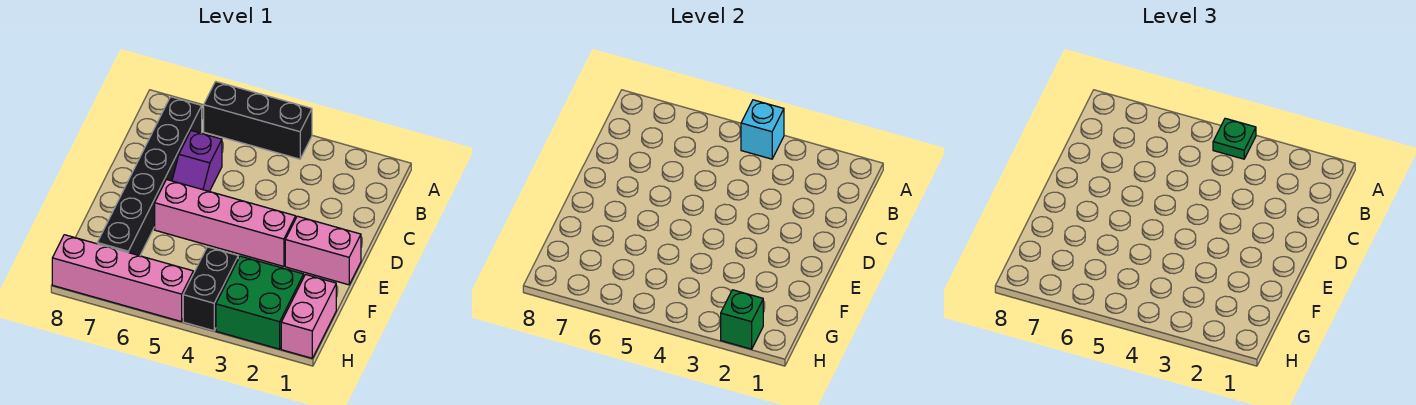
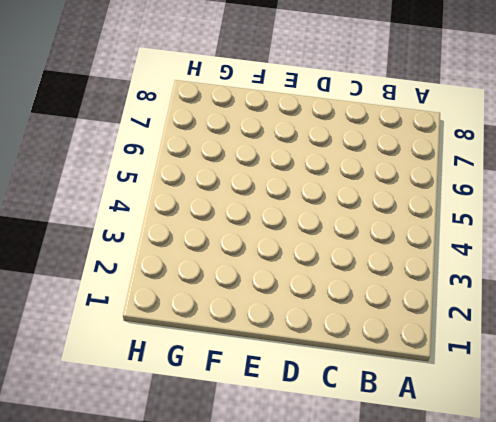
none -> black 1x3 brick [204,81,312,159]
none -> black 1x6 brick [97,97,202,256]
none -> purple 1x2 slope [172,131,222,191]

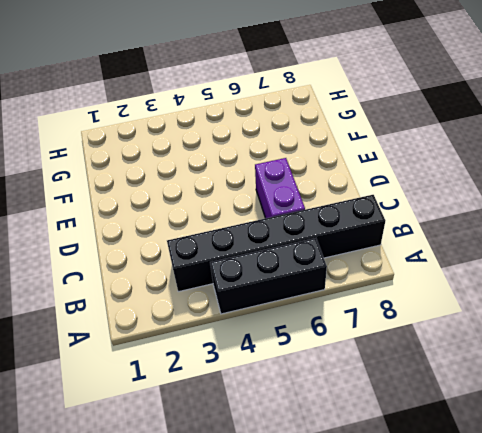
black 1x6 brick [167,195,385,292] -> black 1x6 brick turned to [97,97,202,256]
purple 1x2 brick [255,158,305,218] -> purple 1x2 slope [172,131,222,191]
none -> pink 1x2 brick [285,216,361,285]
none -> pink 1x4 brick [155,180,296,266]
none -> pink 1x2 brick [281,275,336,358]

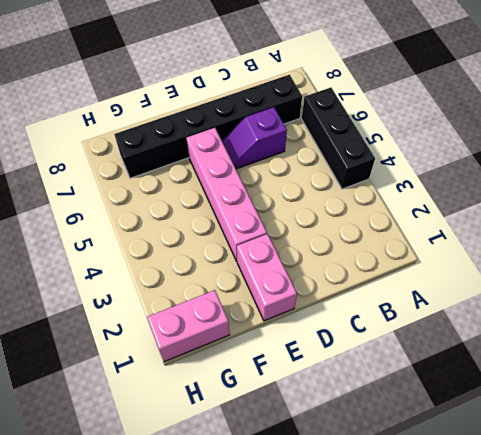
none -> green 2x2 brick [216,256,304,349]
none -> black 1x2 brick [183,247,238,331]
none -> pink 1x4 brick [52,235,193,322]

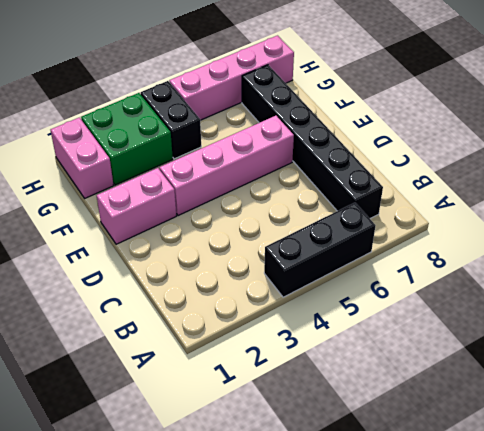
none -> purple 1x2 slope [172,131,222,191]
none -> cyan 1x1 brick [741,100,784,159]
none -> green 1x1 brick [721,290,763,349]

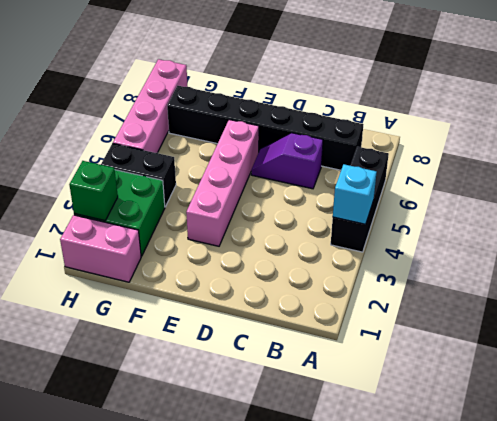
none -> pink 1x2 brick [285,216,361,285]
none -> green 1x1 plate [1213,118,1256,159]

